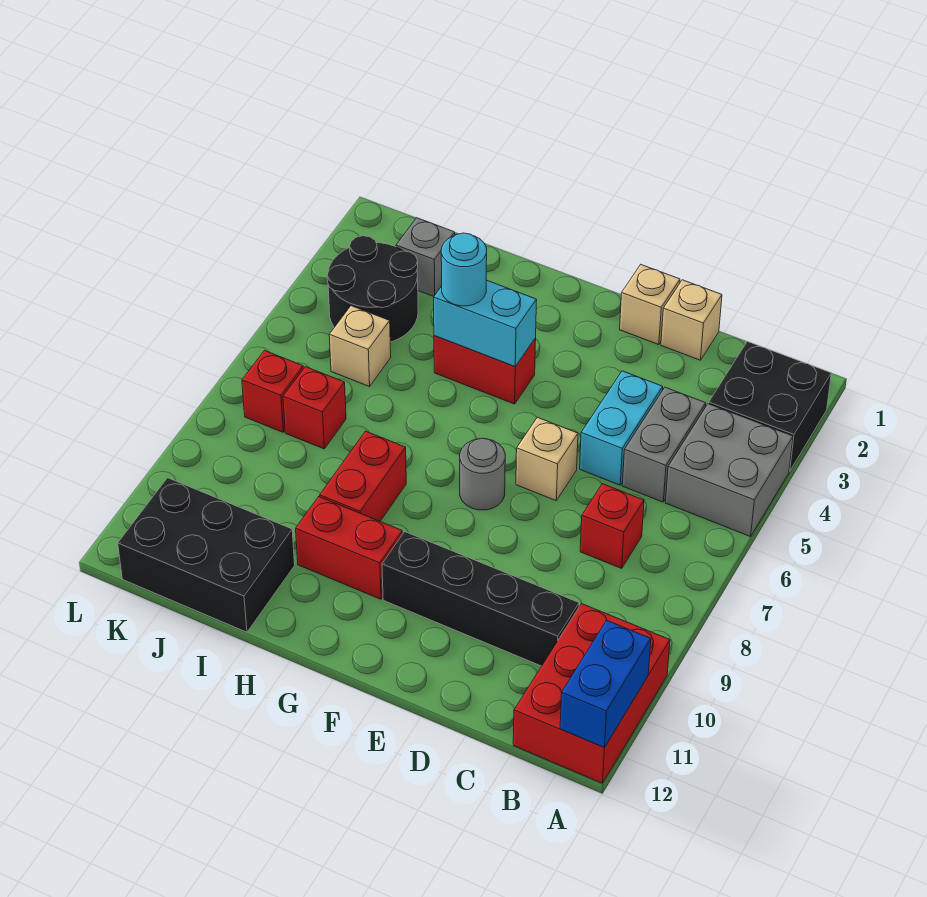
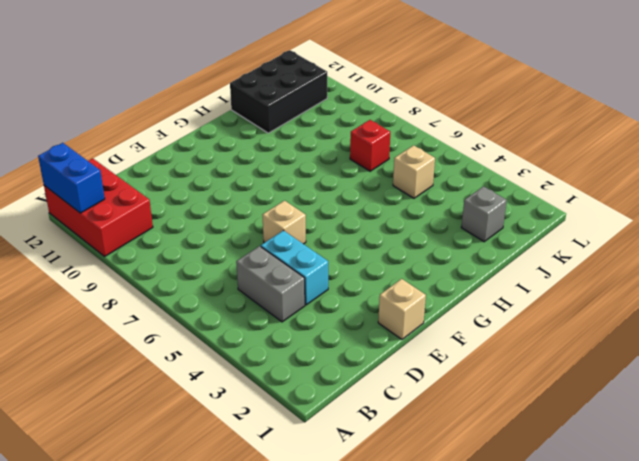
none -> black 2x2 brick [709,341,831,471]
none -> grey 2x2 brick [665,404,793,537]
none -> red 1x1 brick [580,484,644,568]

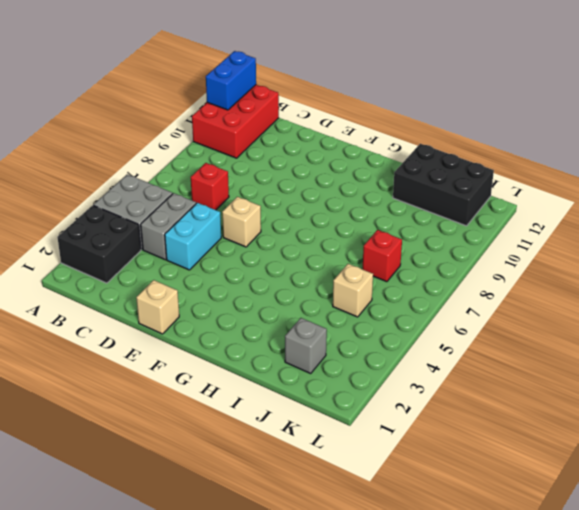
none -> black 1x4 brick [382,532,579,666]
none -> tan 1x1 brick [661,280,722,360]
none -> grey 1x1 round brick [460,438,505,510]

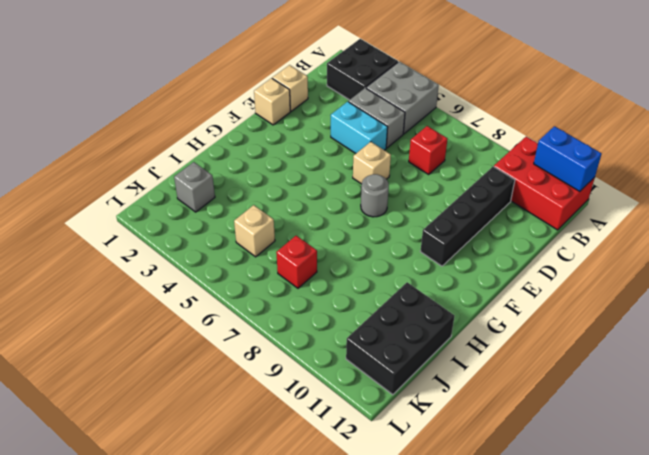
none -> red 1x2 brick [434,336,536,404]
none -> red 1x2 brick [296,497,402,599]
none -> red 1x2 brick [320,431,406,521]

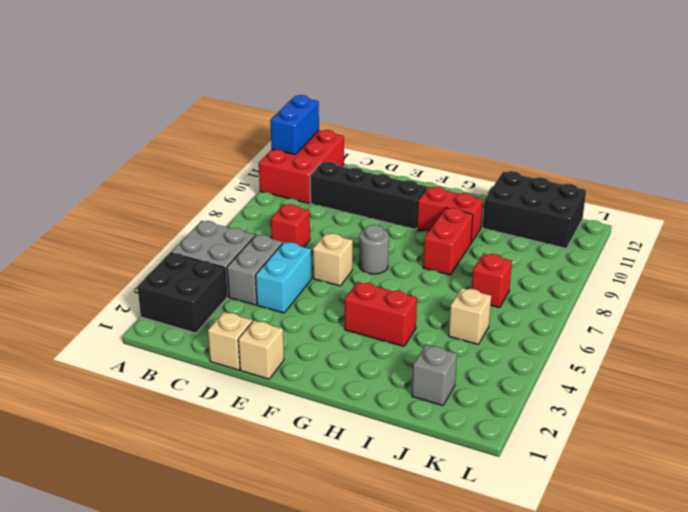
none -> black 2x2 round brick [327,236,418,342]
none -> red 1x1 brick [242,351,303,432]
none -> cyan 1x2 brick [434,280,537,367]

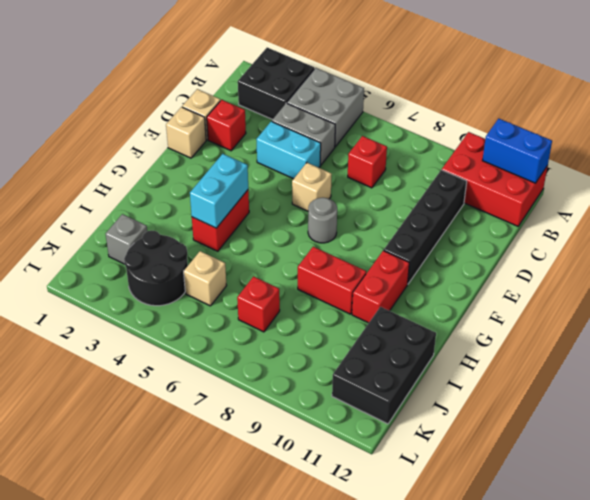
red 1x1 brick [207,100,246,151] -> red 1x1 brick moved to [242,351,303,432]
none -> cyan 1x1 round brick [441,233,487,306]

